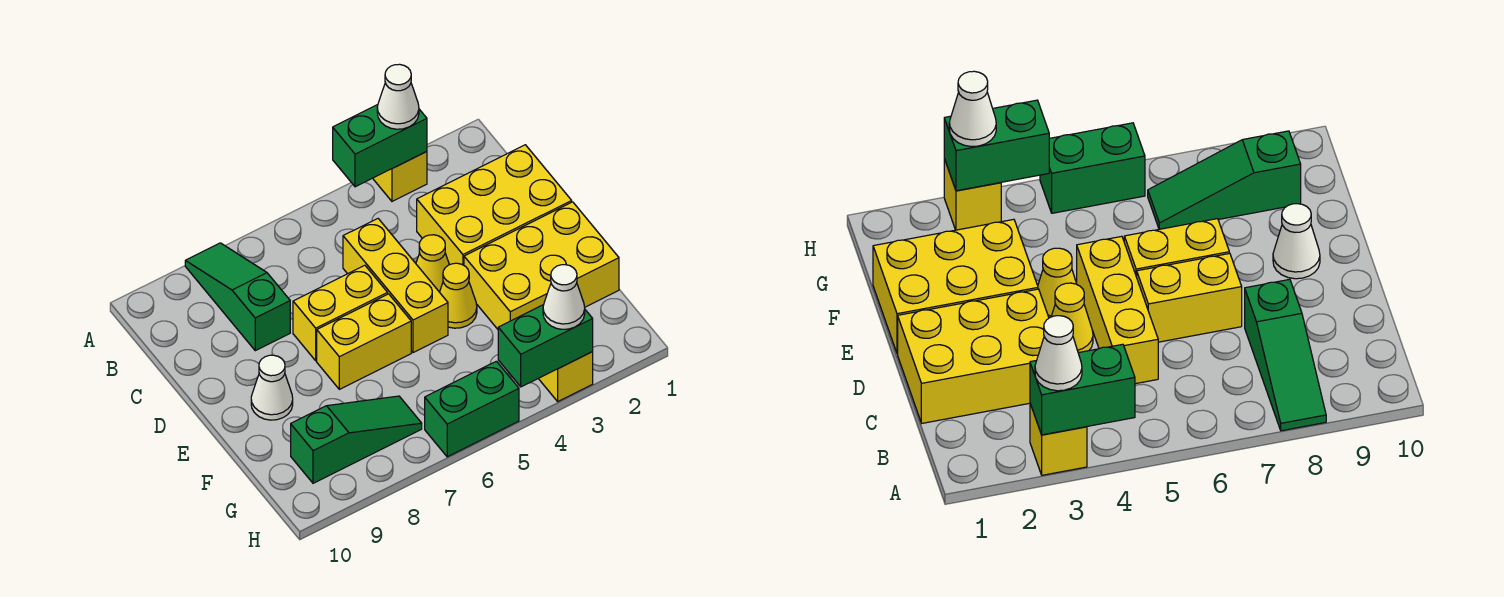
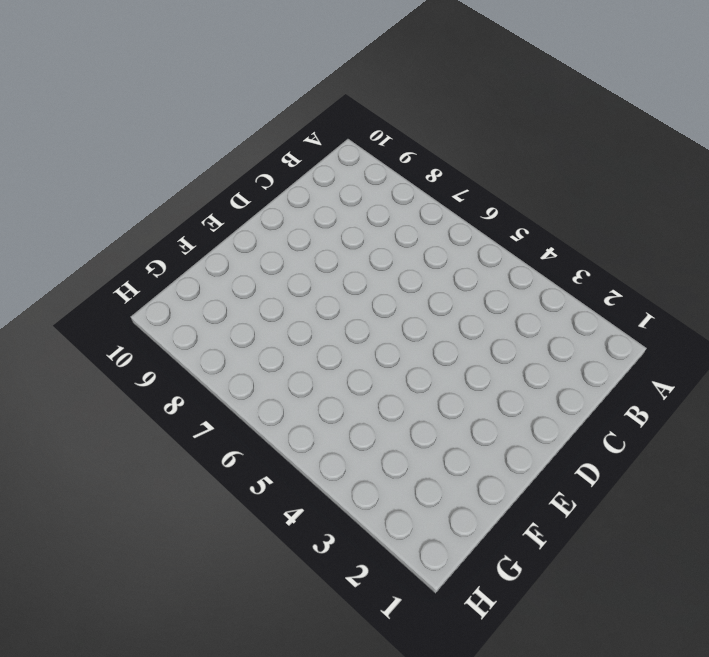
none -> yellow 1x1 brick [373,152,427,201]
none -> green 1x3 slope [185,243,290,351]
none -> yellow 2x3 brick [417,145,572,265]

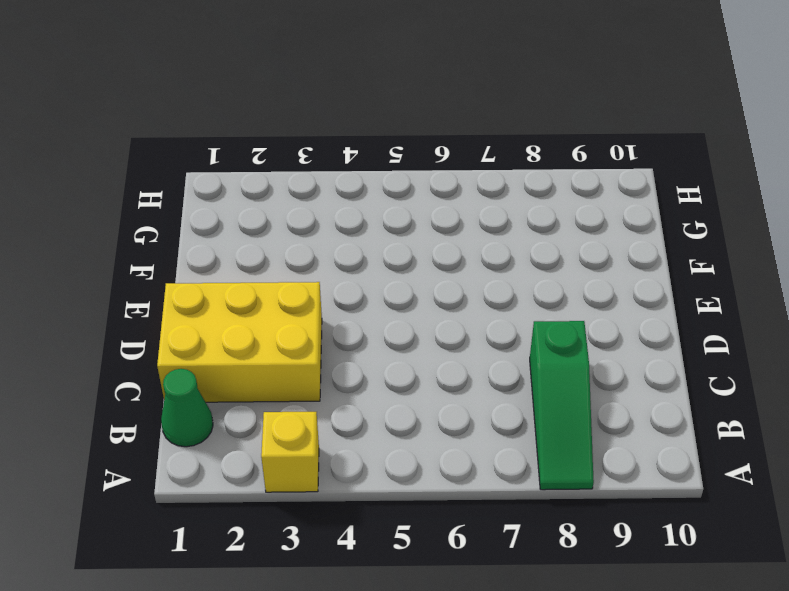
green 1x1 cone [161,369,213,447] -> none
none -> yellow 1x3 brick [343,219,448,353]
none -> yellow 1x1 cone [416,235,449,292]
none -> yellow 1x2 brick [293,265,388,361]

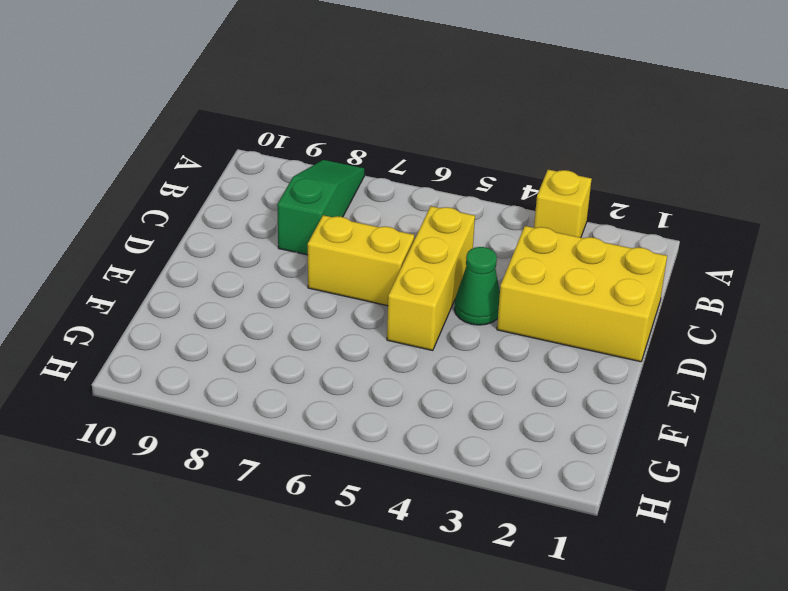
green 1x1 cone [454,247,500,325] -> yellow 1x1 cone [416,235,449,292]
none -> yellow 2x3 brick [464,202,619,329]
none -> yellow 1x1 cone [440,263,477,328]
none -> yellow 1x2 brick [317,294,411,389]

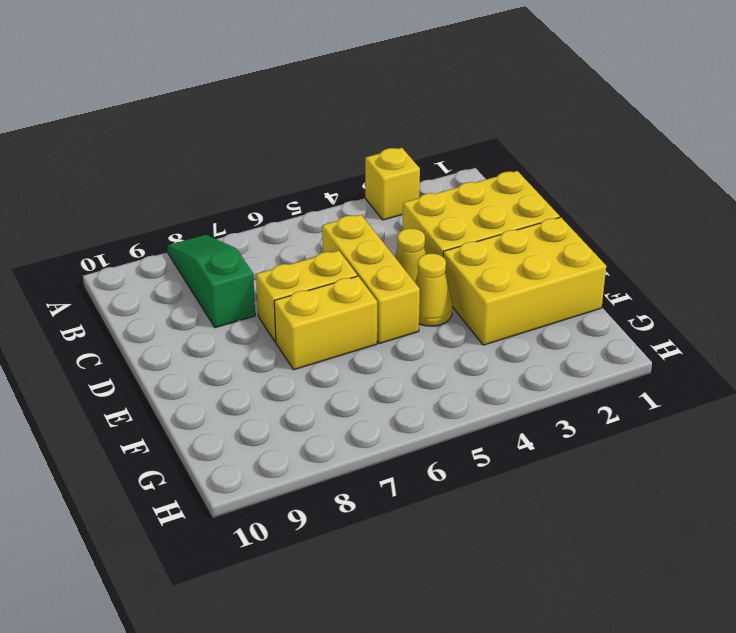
none -> white 1x1 cone [251,355,293,420]
none -> green 1x3 slope [291,396,422,483]
none -> yellow 1x1 brick [539,352,593,401]

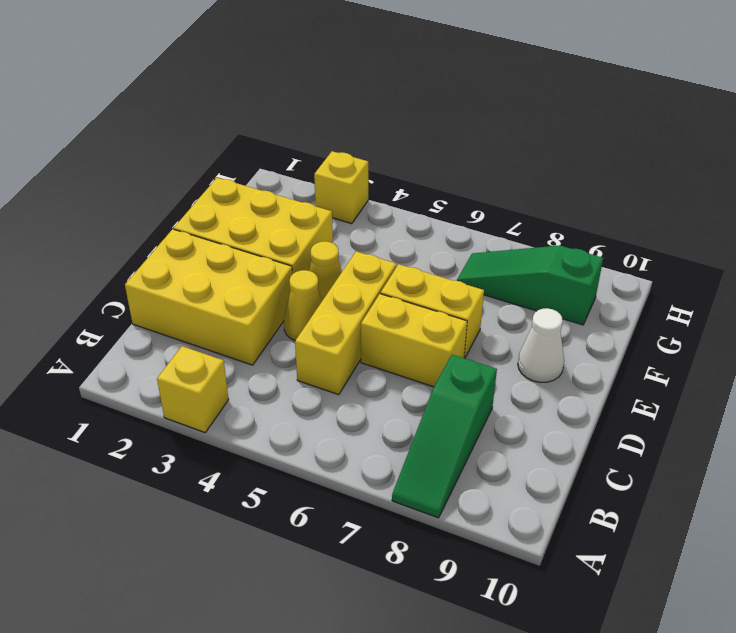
none -> green 1x2 brick [425,361,519,457]
none -> green 1x2 brick [333,105,427,187]
none -> green 1x2 brick [498,305,593,387]

